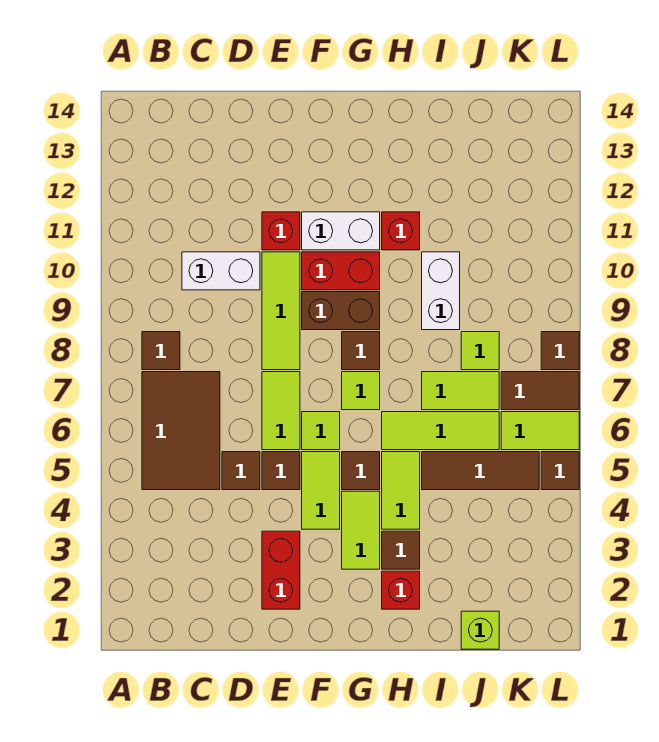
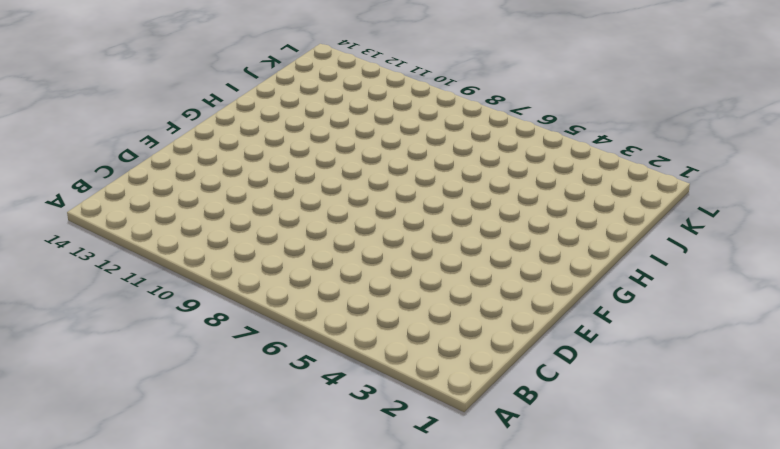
none -> brown 2x3 tile [142,372,220,490]
none -> brown 1x1 tile [142,332,180,370]
none -> white 1x2 brick [182,252,260,290]
none -> brown 1x1 tile [222,452,260,490]

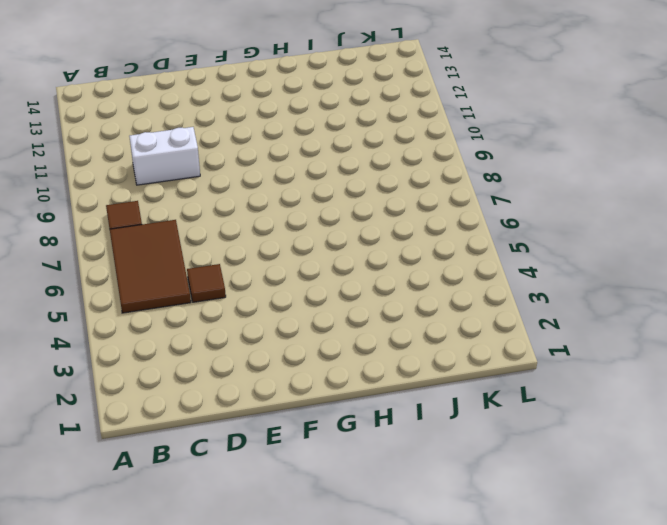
none -> red 1x2 brick [262,531,300,609]
none -> brown 1x1 tile [262,452,300,490]
none -> lime 1x2 tile [262,372,300,450]
none -> lime 1x3 tile [262,252,300,370]

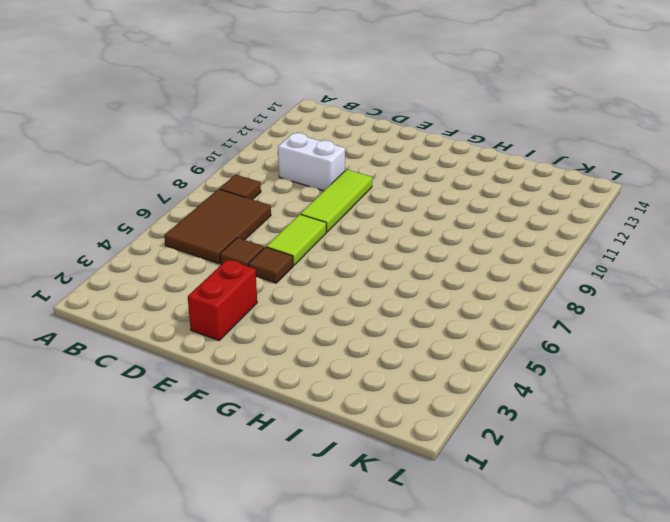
none -> red 1x1 brick [262,212,300,250]
none -> lime 1x2 tile [302,452,340,529]
none -> lime 1x1 tile [302,412,340,450]
none -> brown 1x2 brick [302,292,380,330]

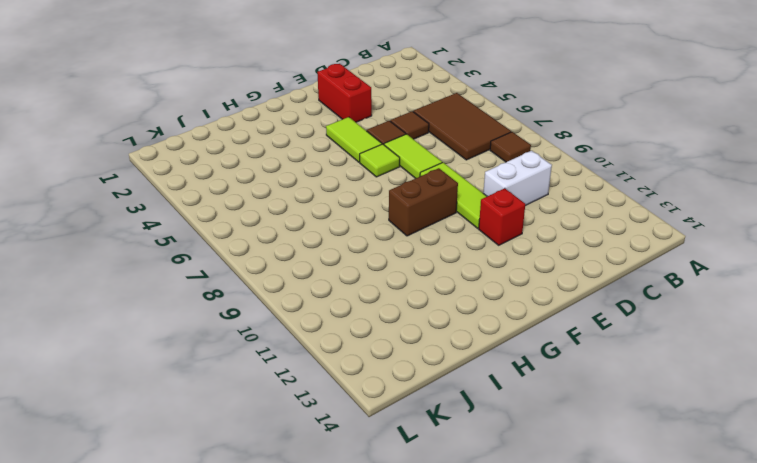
none -> red 1x2 brick [302,252,380,290]
none -> white 1x2 brick [302,212,380,250]
none -> lime 1x2 tile [342,491,380,569]
none -> brown 1x1 tile [342,452,380,490]

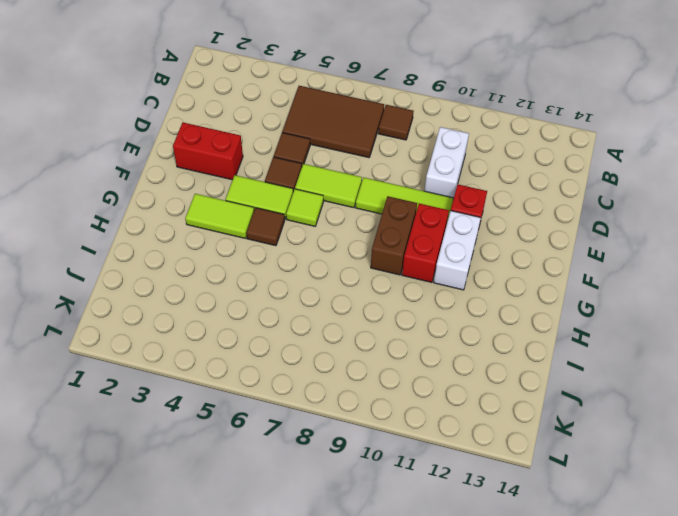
none -> lime 1x1 tile [342,372,380,410]
none -> brown 1x1 tile [342,332,380,370]
none -> red 1x1 brick [382,571,420,609]
none -> brown 1x1 tile [382,531,420,569]

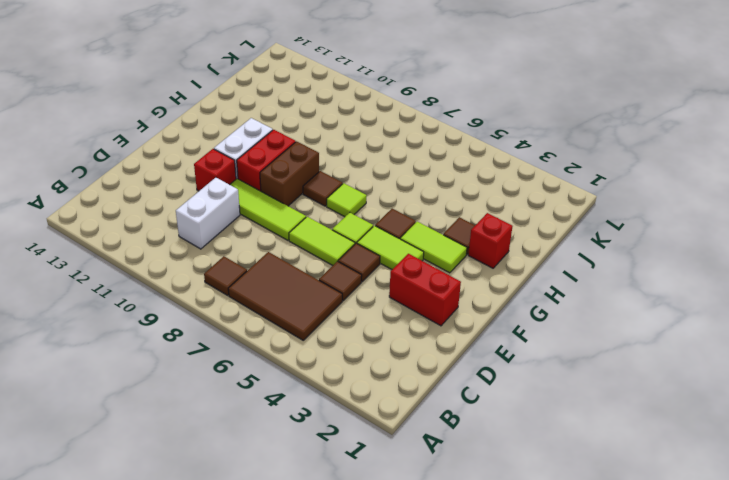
none -> lime 1x2 tile [382,452,420,529]
none -> lime 1x3 tile [382,412,499,450]
none -> red 1x1 brick [382,212,420,250]
none -> brown 1x3 tile [422,452,539,490]

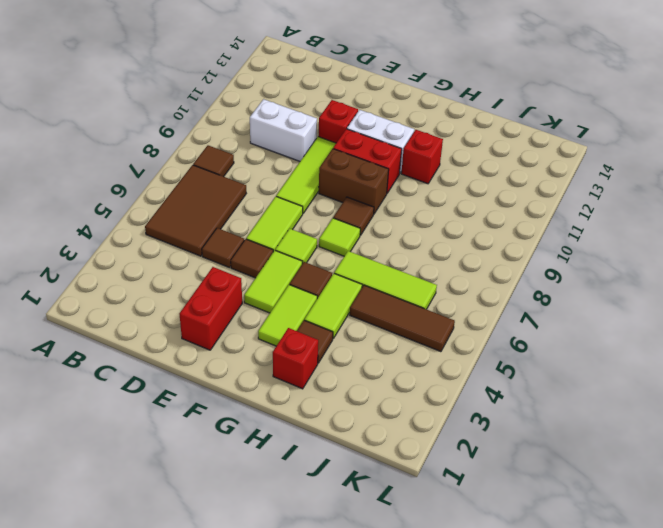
none -> lime 1x2 tile [422,372,499,410]
none -> white 1x2 brick [422,252,460,330]
none -> lime 1x1 brick [461,611,499,649]
none -> lime 1x1 tile [461,332,499,370]

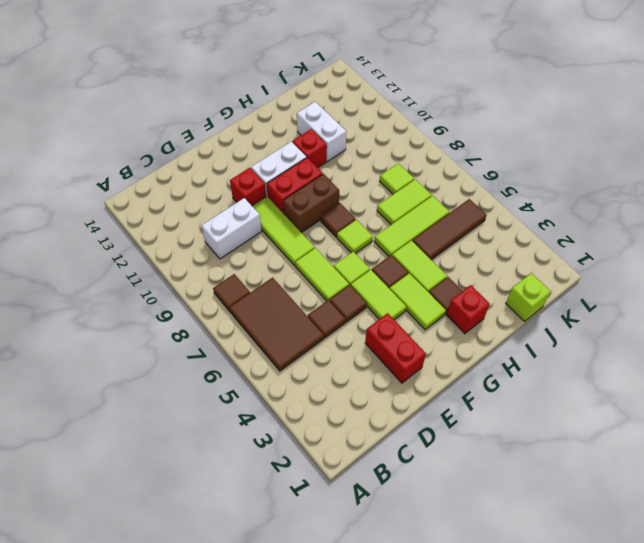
white 1x2 brick [297,102,346,161] -> white 1x2 brick moved to [422,252,460,330]
none -> lime 1x2 tile [501,412,579,450]
none -> brown 1x2 tile [501,372,579,410]
none -> brown 1x1 tile [541,452,579,490]
none -> brown 1x1 tile [541,332,579,370]

